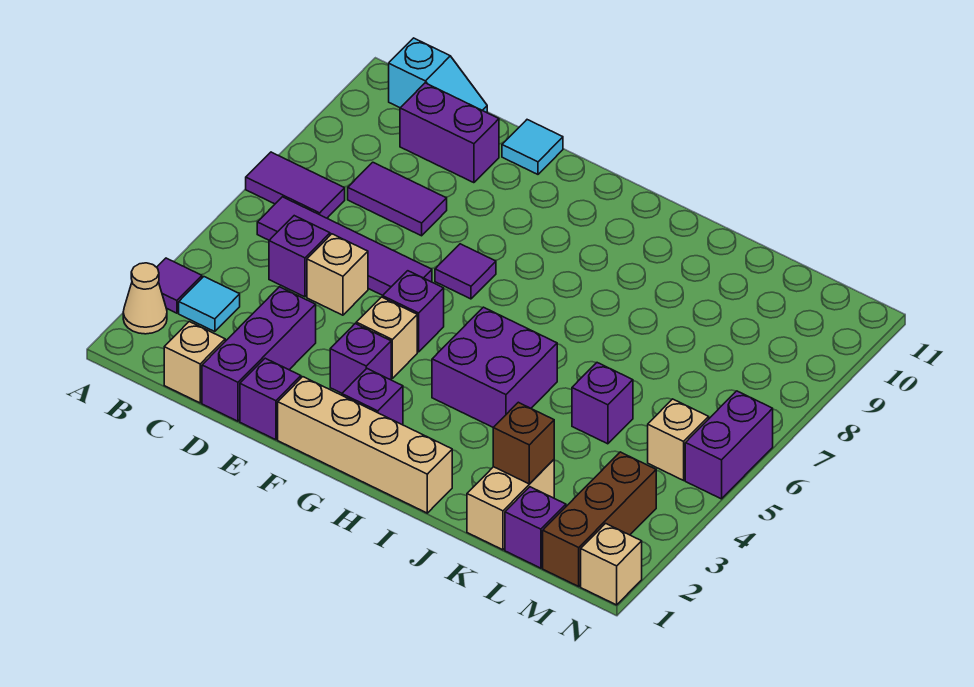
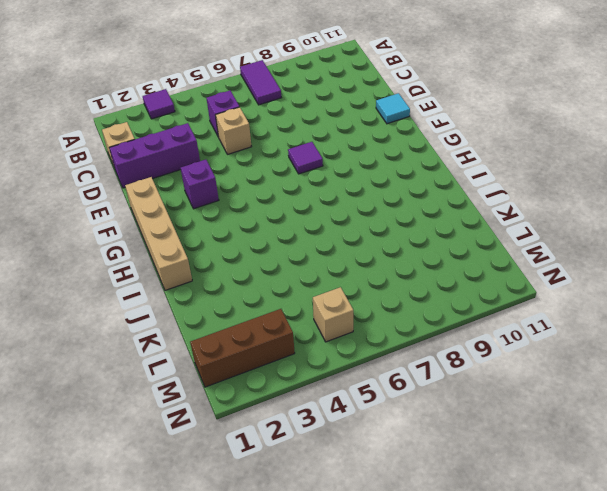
none -> tan 1x1 cone [123,263,167,334]
none -> cyan 1x1 tile [179,277,240,332]
none -> purple 1x4 tile [257,197,432,295]

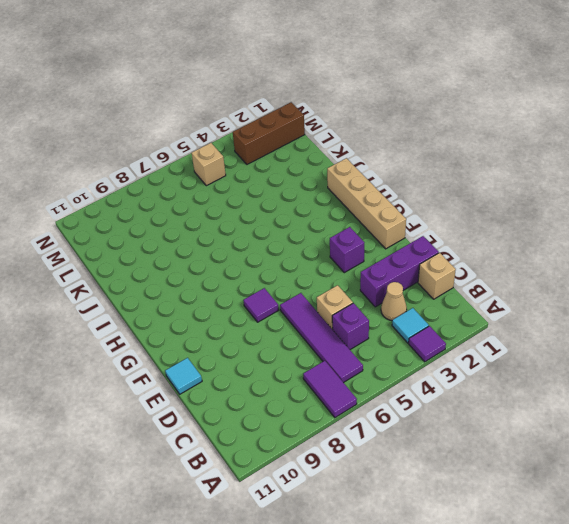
tan 1x1 cone [381,282,407,321] -> tan 1x1 cone moved to [123,263,167,334]
none -> cyan 1x2 slope [389,38,487,113]
none -> purple 1x2 tile [348,162,447,236]
none -> purple 1x2 brick [400,83,499,183]

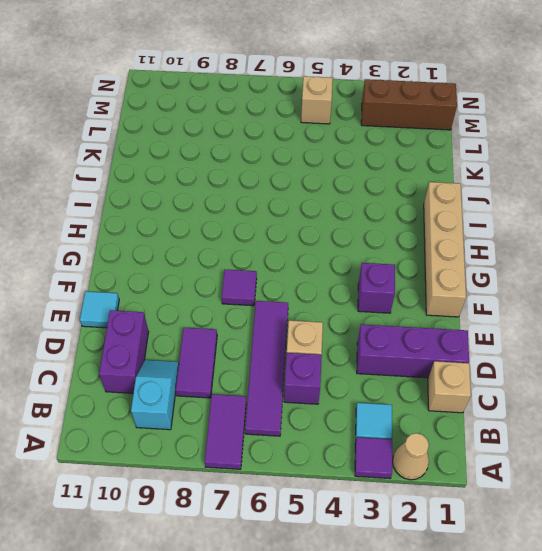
cyan 1x2 slope [131,360,179,430] -> cyan 1x2 slope moved to [389,38,487,113]
none -> purple 1x1 brick [240,358,301,440]
none -> tan 1x1 brick [356,297,417,378]
none -> purple 1x1 brick [383,271,444,352]

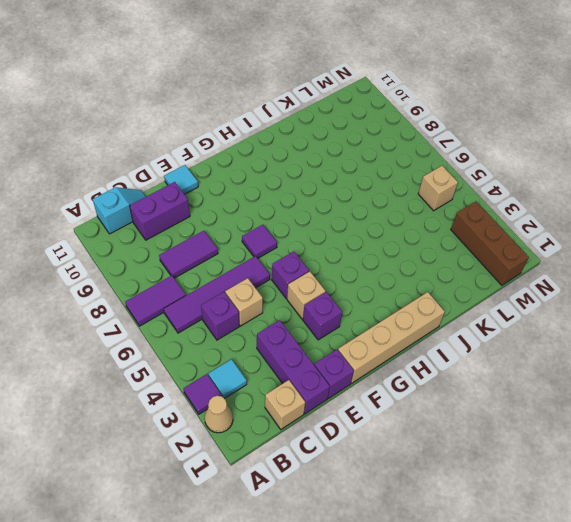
none -> purple 1x1 brick [342,369,403,425]
none -> purple 2x2 brick [432,307,557,427]
none -> tan 1x2 brick [467,460,554,550]

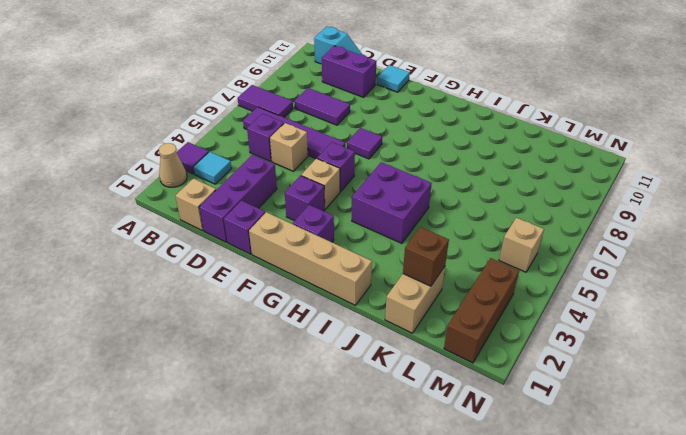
none -> purple 1x1 brick [572,363,633,444]
none -> purple 1x1 brick [505,487,566,568]
none -> tan 1x1 brick [581,523,642,605]

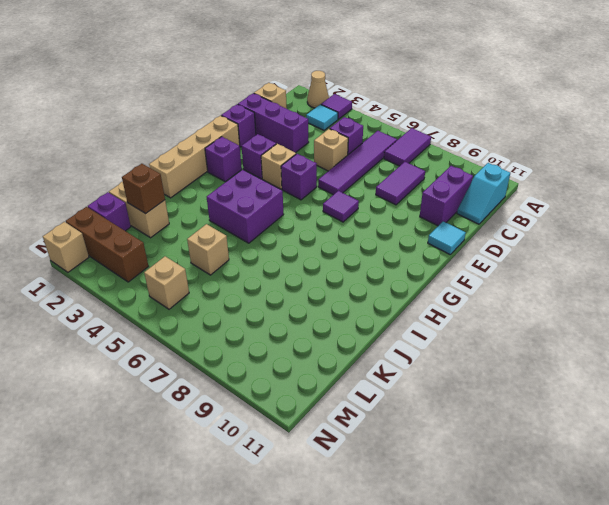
tan 1x1 brick [187,224,229,275] -> purple 1x1 brick [572,363,633,444]
none -> purple 1x2 brick [685,391,773,499]

